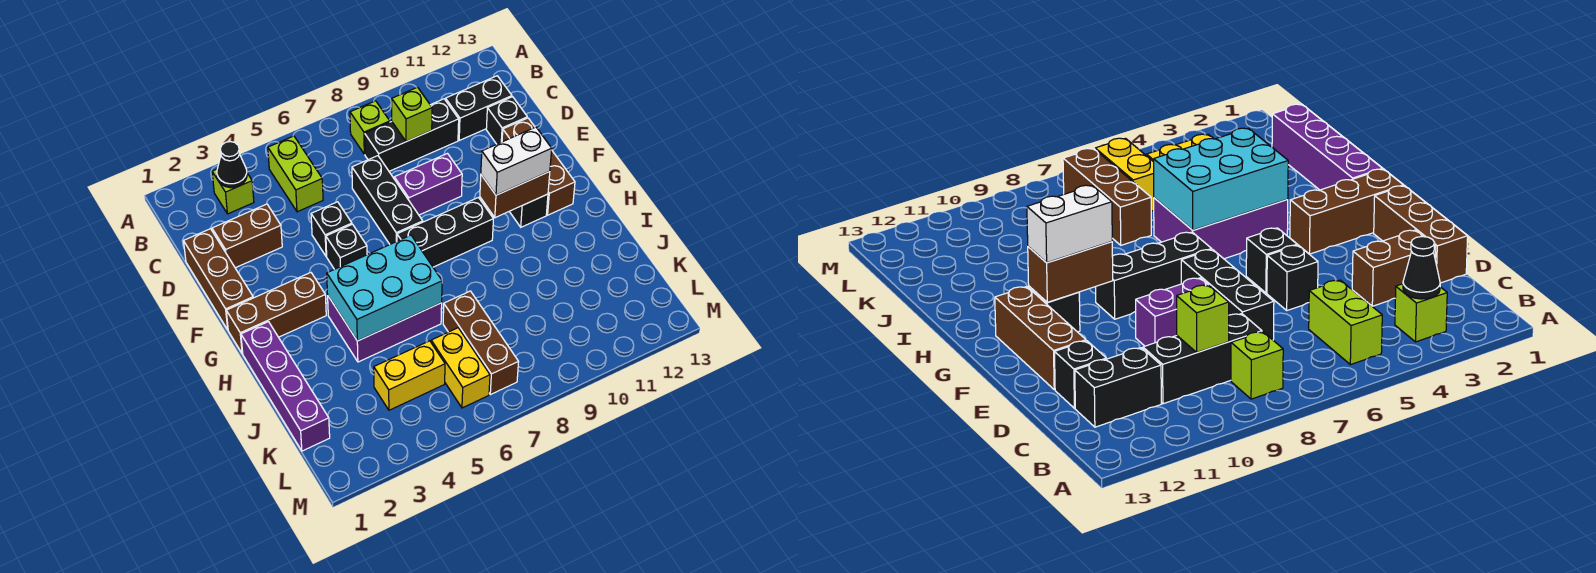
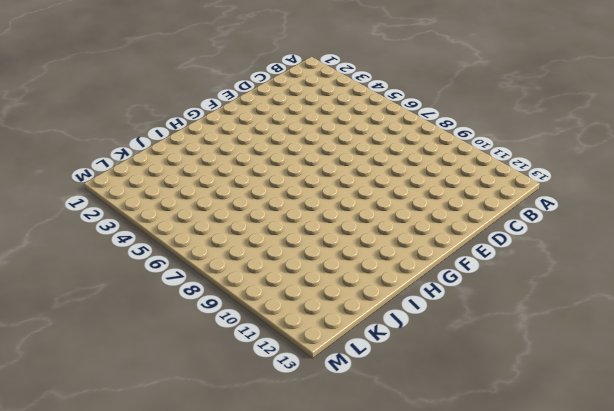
none -> lime 1x1 brick [212,169,254,214]
none -> lime 1x2 brick [268,136,323,212]
none -> lime 1x1 brick [350,101,390,154]

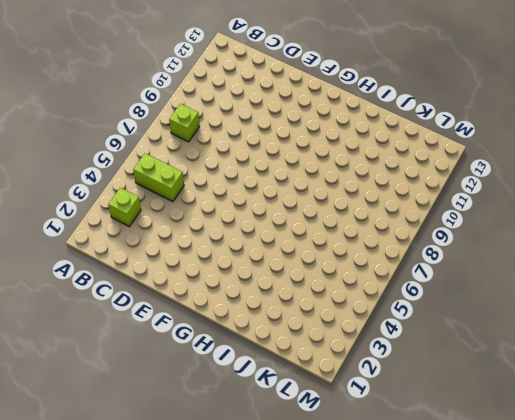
none -> black 1x3 brick [365,99,459,171]
none -> black 1x2 brick [446,76,512,140]
none -> brown 1x3 brick [184,229,253,330]

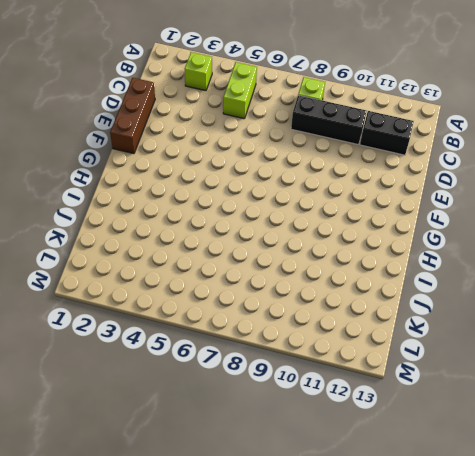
none -> brown 1x2 brick [212,204,282,268]
none -> black 1x3 brick [352,156,423,244]
none -> black 1x1 brick [486,97,527,144]

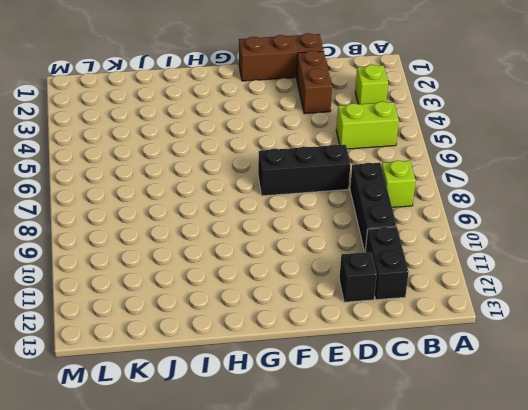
none -> black 1x1 brick [311,202,352,256]
none -> purple 1x2 brick [394,154,462,215]
none -> brown 1x3 brick [502,118,575,215]

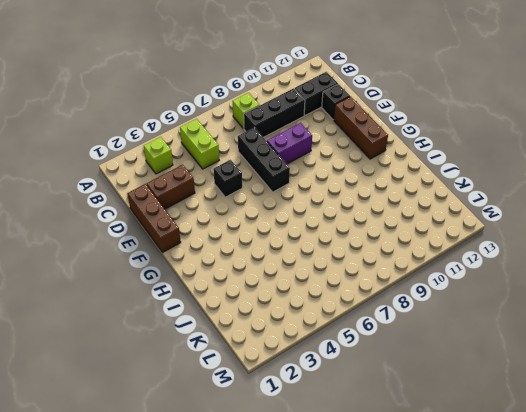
none -> black 1x1 brick [326,224,367,269]
none -> brown 1x3 brick [226,273,326,354]
none -> black 1x3 brick [397,198,493,267]

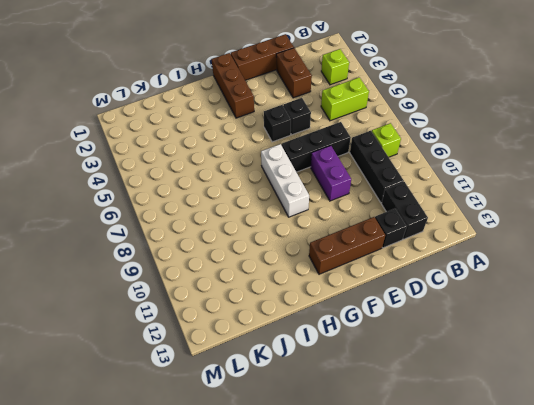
white 1x3 brick [261,144,309,217] -> black 1x3 brick [397,198,493,267]
none -> black 1x1 brick [509,194,548,227]
none -> purple 1x4 brick [241,322,330,451]
none -> purple 2x3 brick [328,296,442,362]

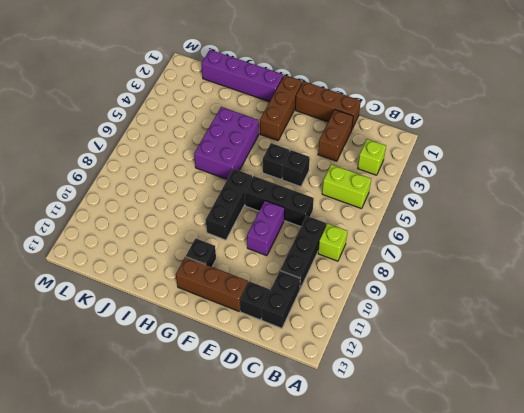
none -> brown 1x3 brick [443,291,518,395]
none -> yellow 1x2 brick [374,341,445,410]
none -> yellow 1x2 brick [431,328,490,408]

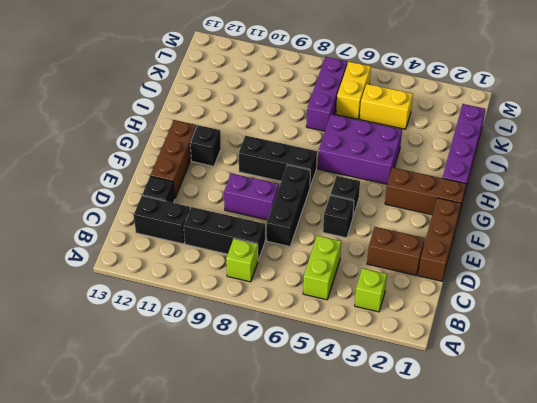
purple 1x3 brick [306,57,347,131] -> brown 1x3 brick [443,291,518,395]
none -> black 1x1 cone [217,142,247,188]
none -> lime 1x1 brick [392,87,432,142]
none -> brown 1x2 brick [480,172,550,218]

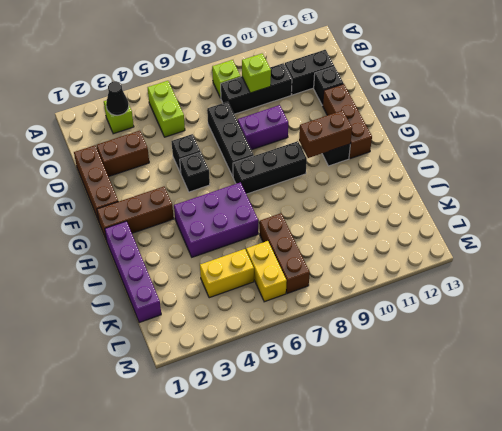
none -> cyan 2x3 brick [327,235,442,341]
none -> white 1x2 brick [481,127,552,195]

